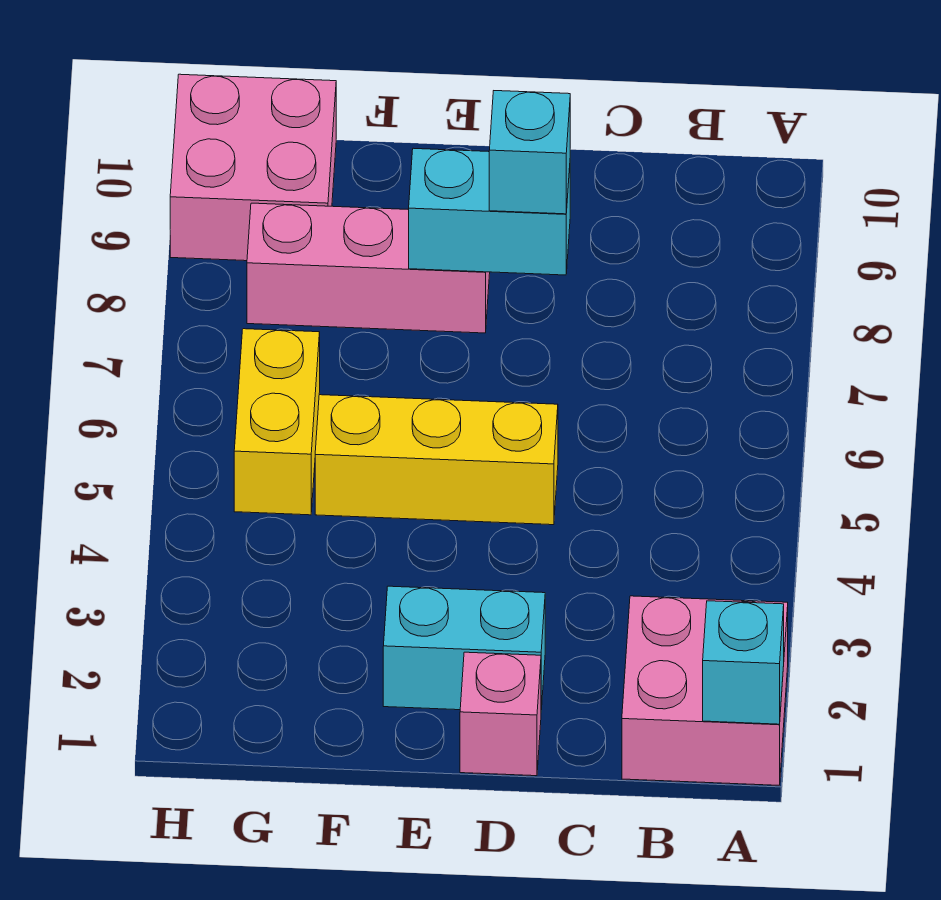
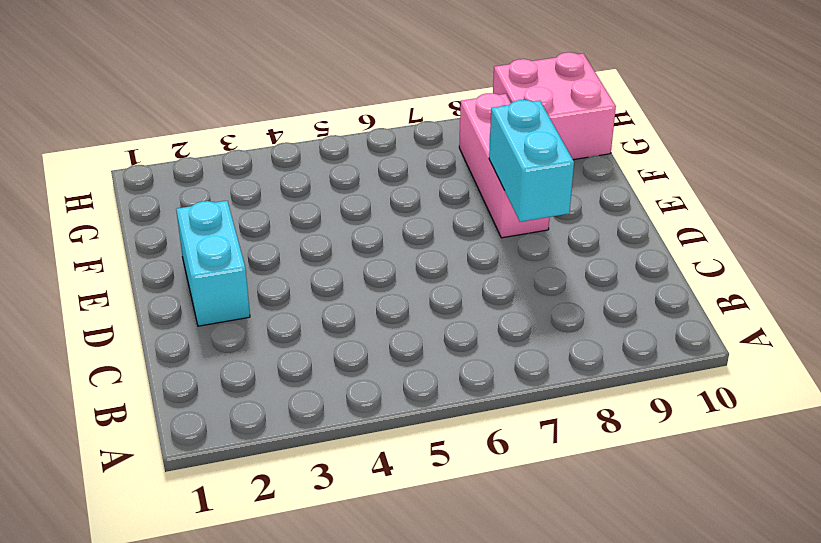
none -> pink 2x2 brick [622,596,788,785]
none -> pink 1x1 brick [460,652,541,776]

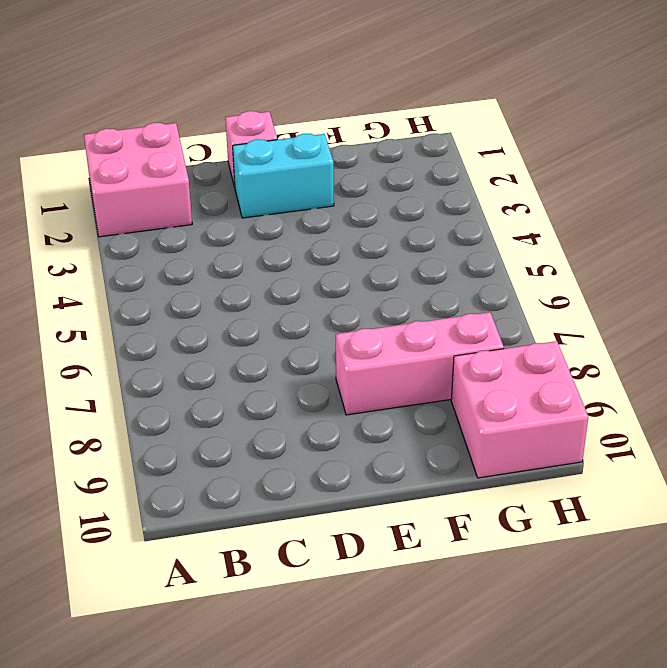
none -> yellow 1x3 brick [315,395,558,525]
none -> yellow 1x2 brick [234,329,320,515]

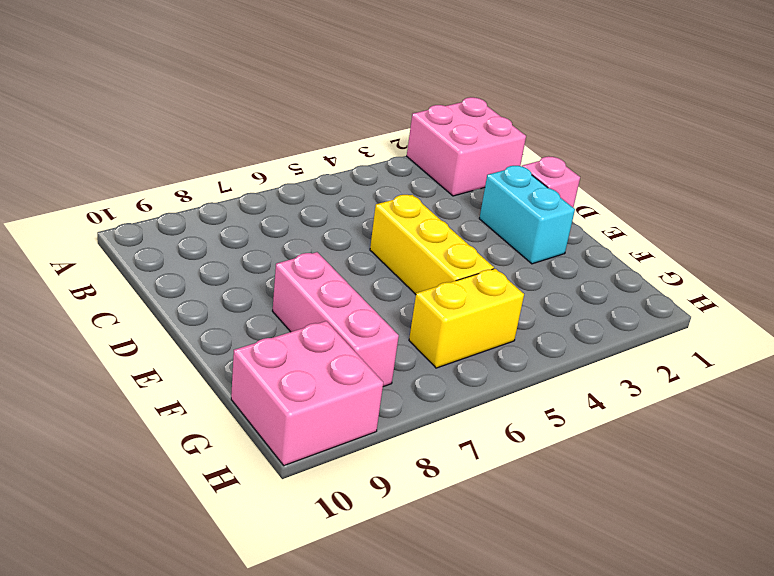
none -> cyan 1x1 brick [703,601,784,724]
none -> cyan 1x2 brick [409,148,570,275]

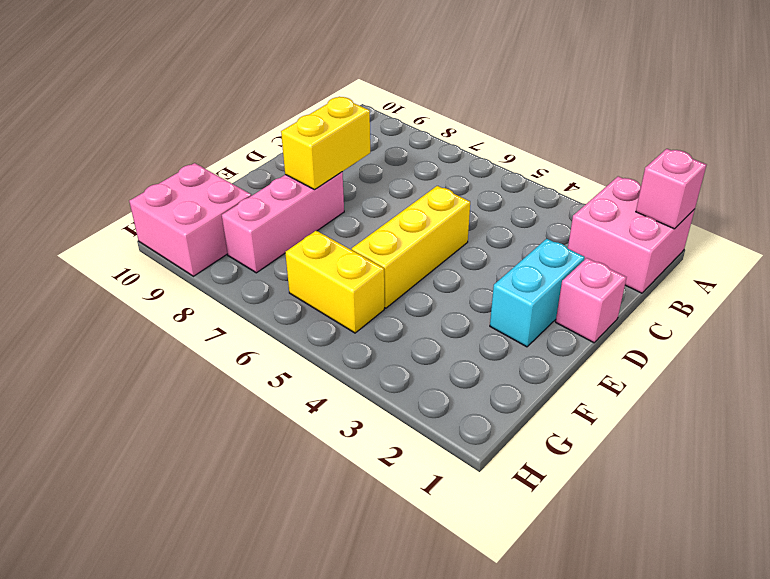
pink 1x1 brick [636,149,706,229] -> cyan 1x1 brick [703,601,784,724]
yellow 1x2 brick [281,97,370,190] -> cyan 1x2 brick [409,148,570,275]
none -> cyan 1x1 brick [489,91,570,214]

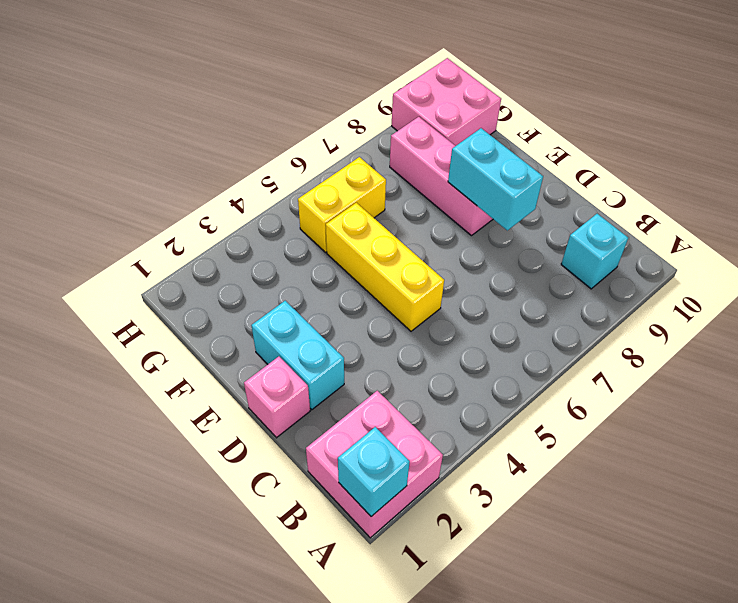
cyan 1x1 brick [561,214,628,289] -> cyan 1x1 brick moved to [489,91,570,214]

